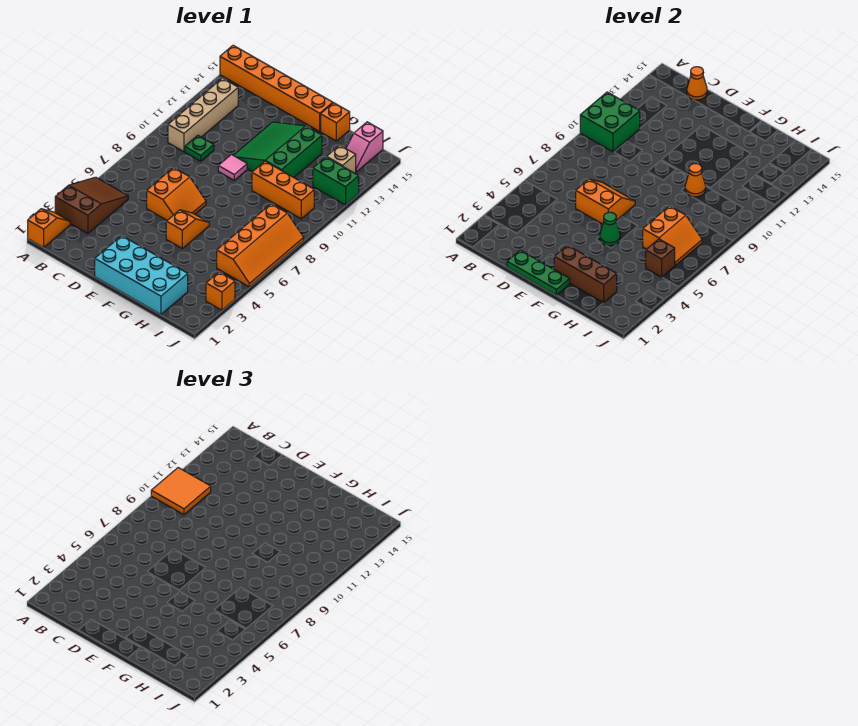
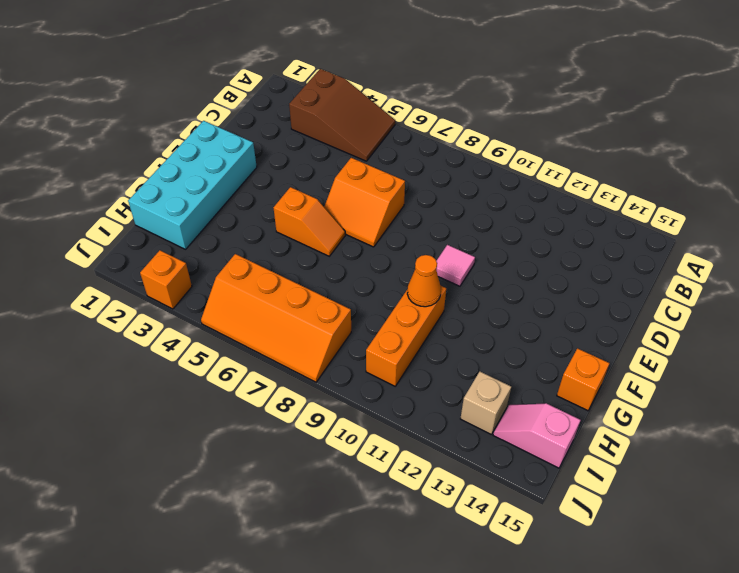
none -> orange 1x2 slope [28,209,70,247]
none -> orange 1x6 brick [220,45,333,131]
none -> tan 1x4 brick [168,78,238,152]

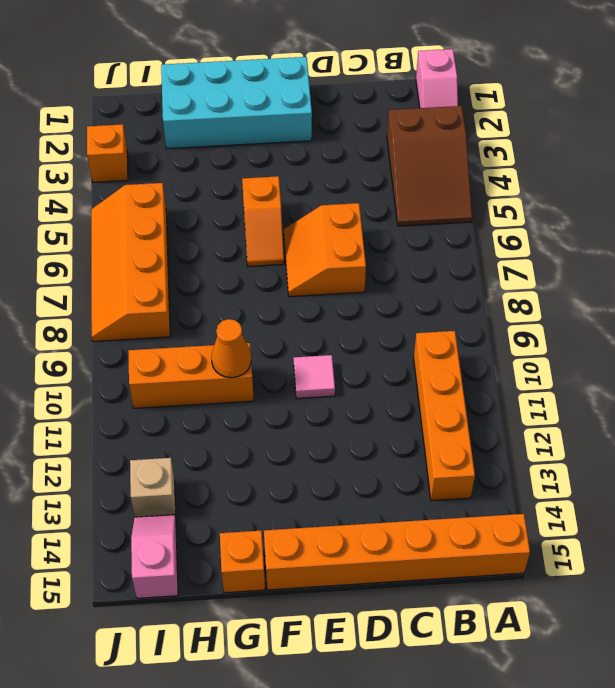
pink 1x2 slope [416,49,458,108] -> orange 1x2 slope [28,209,70,247]
orange 1x4 brick [414,331,475,501] -> tan 1x4 brick [168,78,238,152]
none -> green 1x1 plate [185,136,214,161]
none -> green 3x3 slope [234,122,322,177]
none -> green 1x2 brick [313,157,359,205]

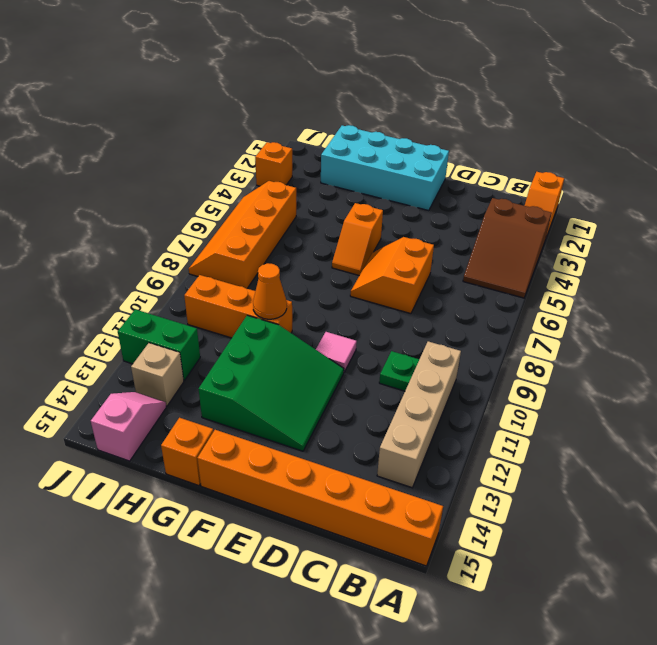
none -> green 2x2 brick [580,92,640,152]
none -> orange 1x1 cone [687,67,707,100]
none -> green 1x3 plate [507,250,570,295]

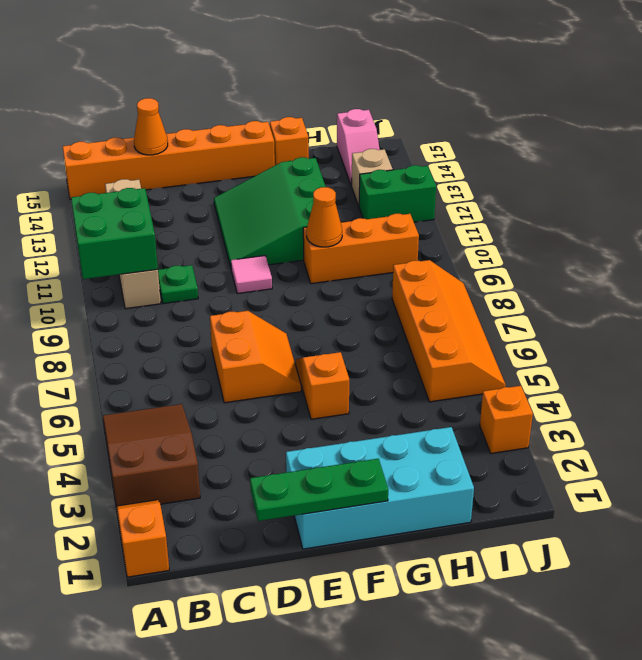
none -> orange 2x2 slope [576,179,635,224]
none -> brown 1x3 brick [554,245,617,303]
none -> green 1x1 cone [600,212,620,246]

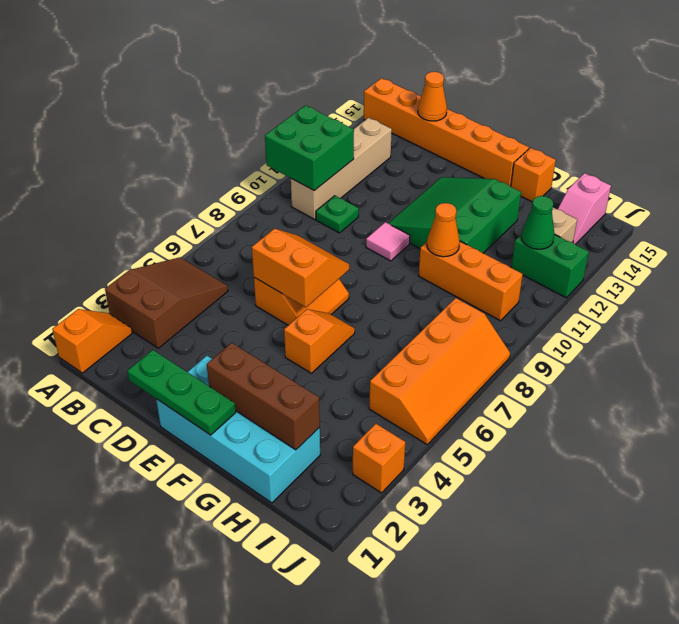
green 1x1 cone [521,196,554,249] -> green 1x1 cone moved to [600,212,620,246]
none -> orange 2x2 slope [643,206,702,265]
none -> brown 1x1 brick [646,239,675,277]
none -> orange 2x2 tile [151,468,211,515]

